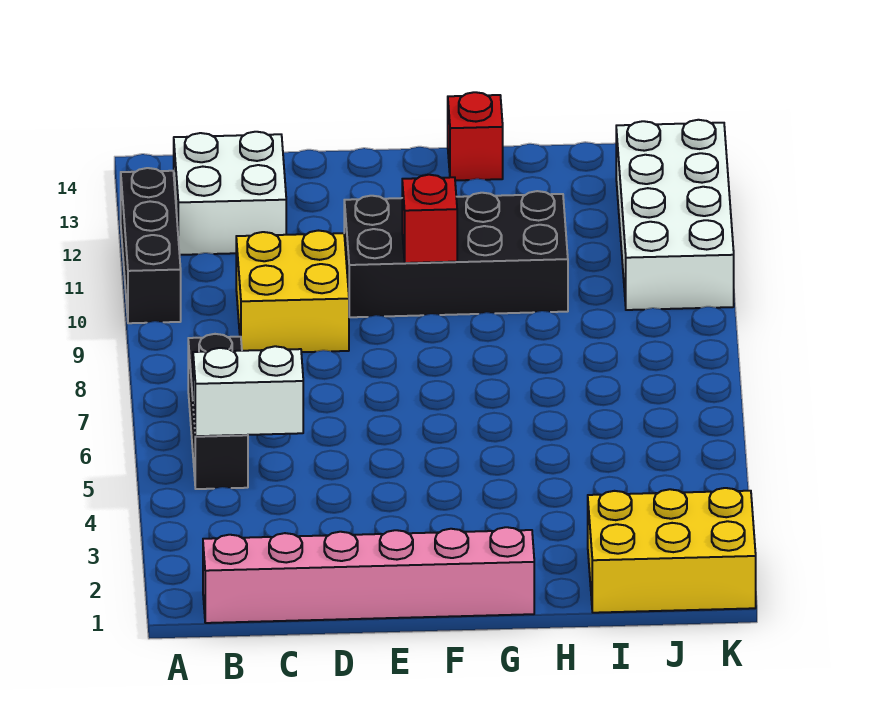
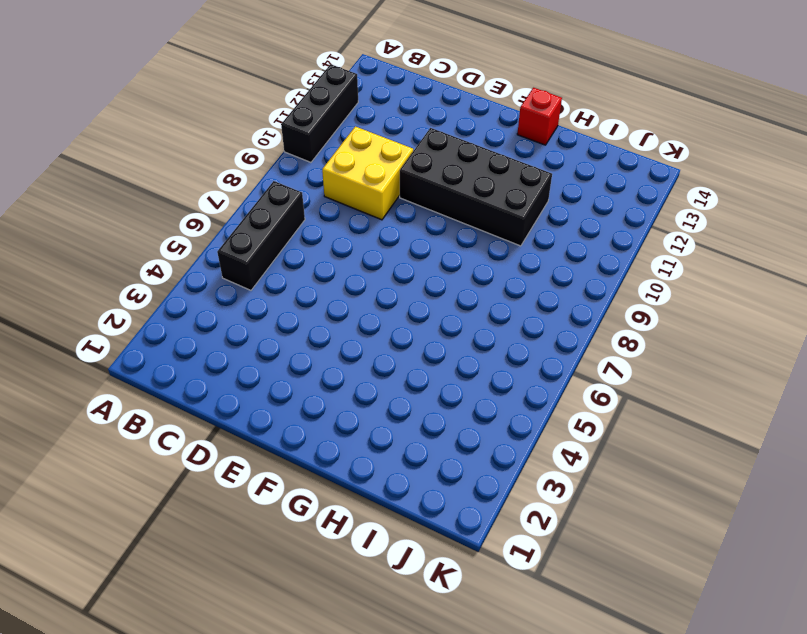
none -> pink 1x6 brick [203,527,534,623]
none -> white 2x2 brick [174,132,286,255]

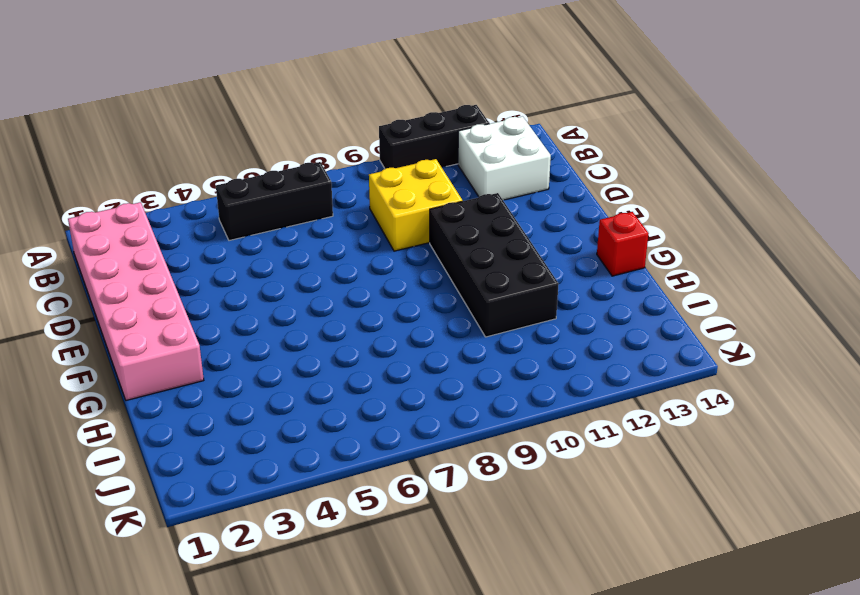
pink 2x6 brick [68,202,204,400] -> pink 1x6 brick [203,527,534,623]
none -> yellow 2x3 brick [588,488,756,613]
none -> white 2x4 brick [616,120,734,310]

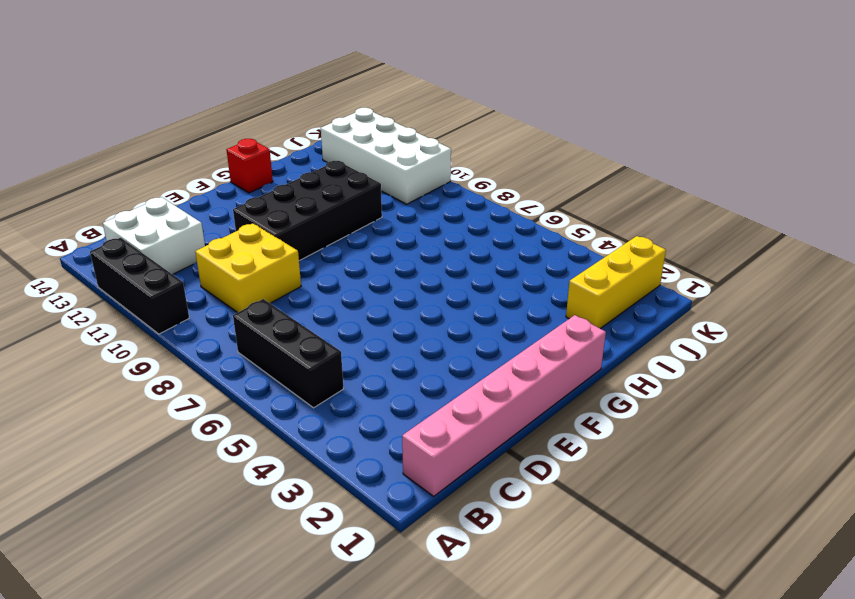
yellow 1x3 brick [566,236,666,329] -> yellow 2x3 brick [588,488,756,613]
none -> white 1x2 brick [193,346,303,436]
none -> red 1x1 brick [402,175,457,263]

